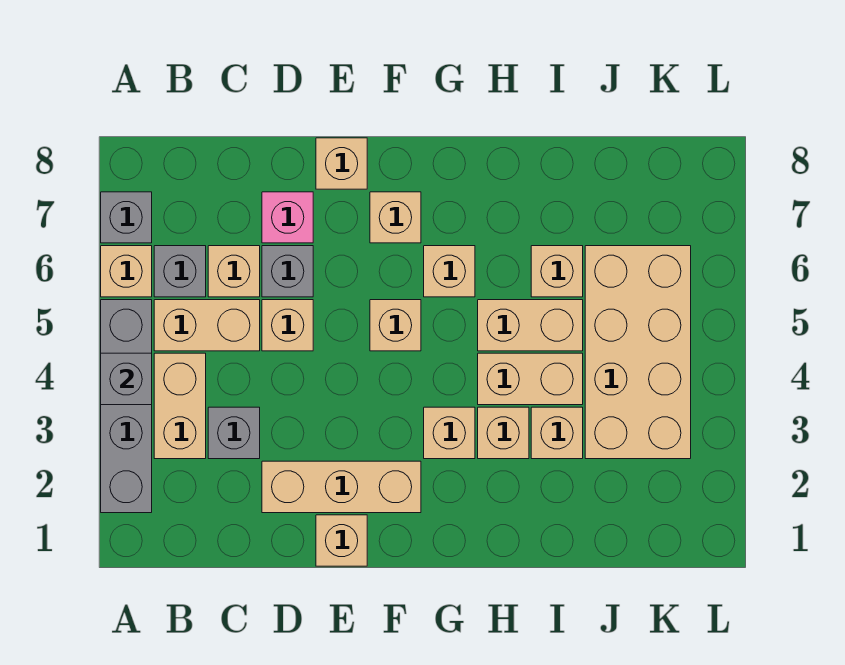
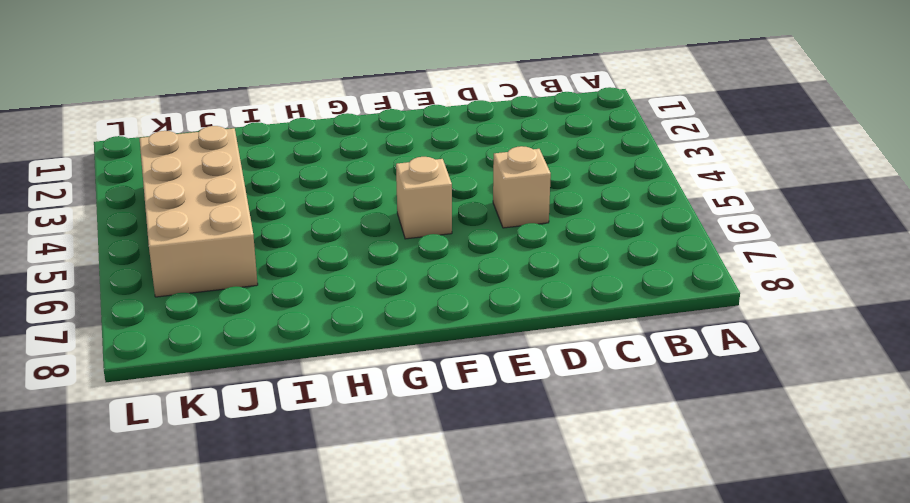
none -> grey 1x4 brick [101,300,152,513]
none -> tan 1x1 brick [101,246,152,297]
none -> grey 1x1 brick [101,192,152,243]

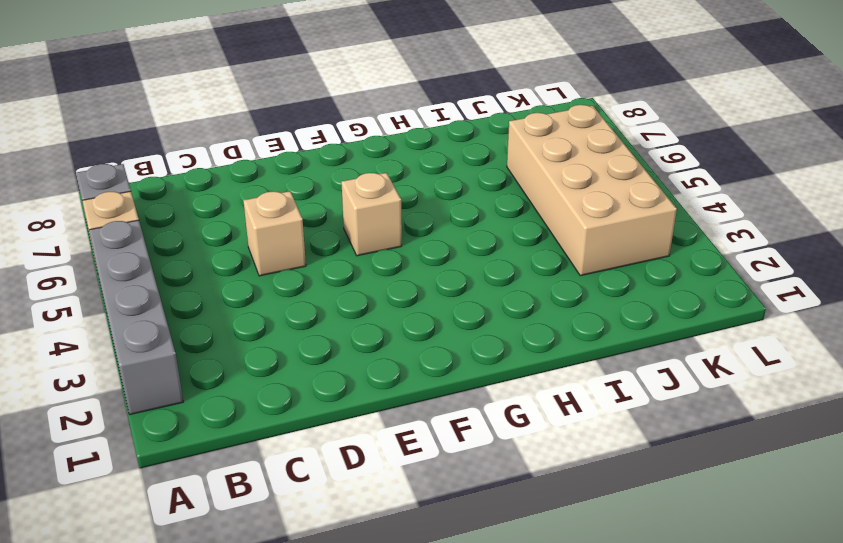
none -> tan 1x2 brick [154,353,206,459]
none -> tan 1x2 brick [154,300,260,351]
none -> grey 1x1 brick [154,246,206,297]

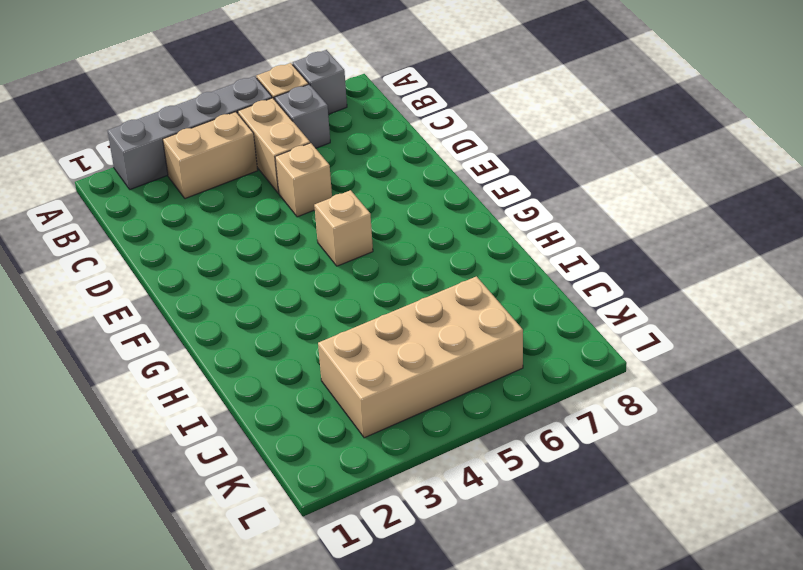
none -> grey 1x1 brick [208,407,260,459]
none -> tan 1x1 brick [208,246,260,297]
none -> tan 1x3 brick [262,461,421,513]

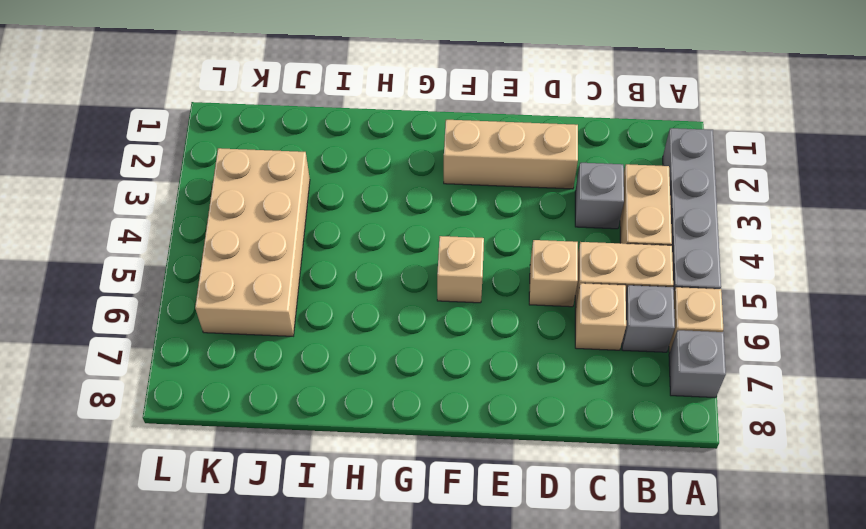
none -> grey 1x1 brick [262,246,313,297]
none -> pink 1x1 brick [262,192,313,243]
none -> tan 1x1 brick [316,515,367,566]

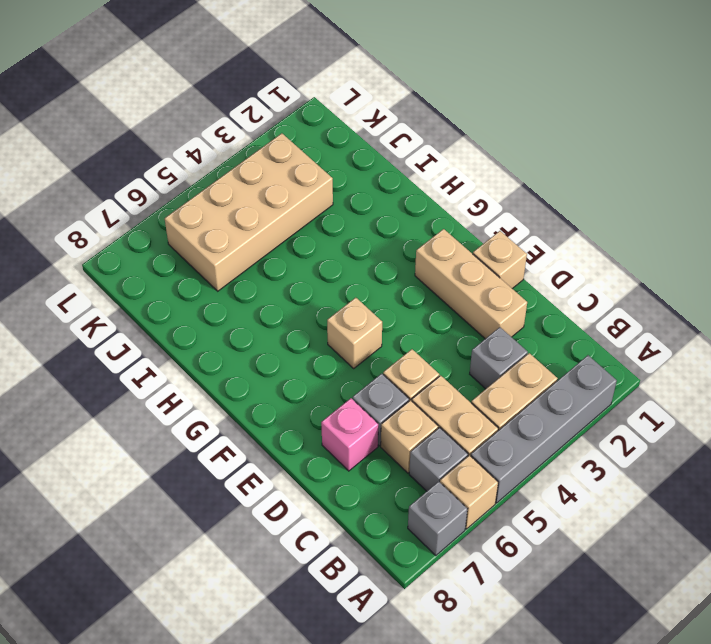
none -> tan 1x1 brick [316,138,367,189]
none -> tan 1x1 brick [370,192,421,243]
none -> tan 1x1 brick [424,407,475,459]

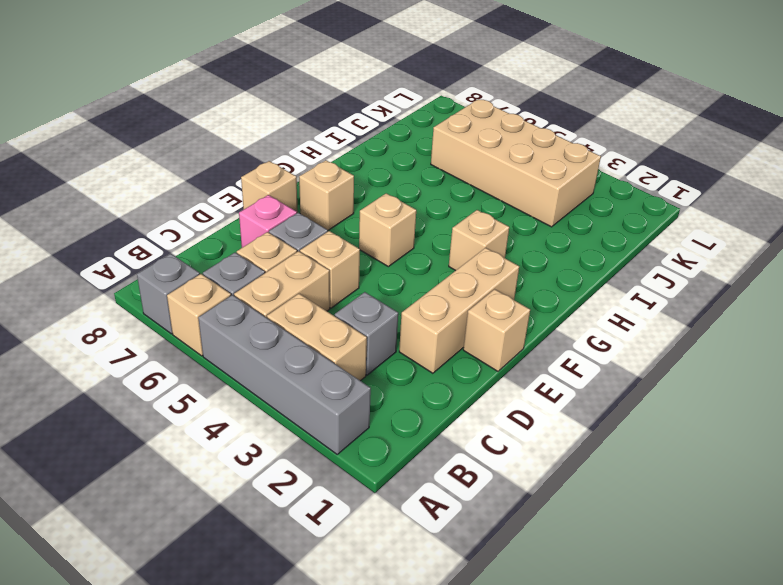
none -> tan 1x1 brick [424,246,475,297]
none -> tan 1x1 brick [478,407,529,459]
none -> tan 1x2 brick [478,353,583,405]

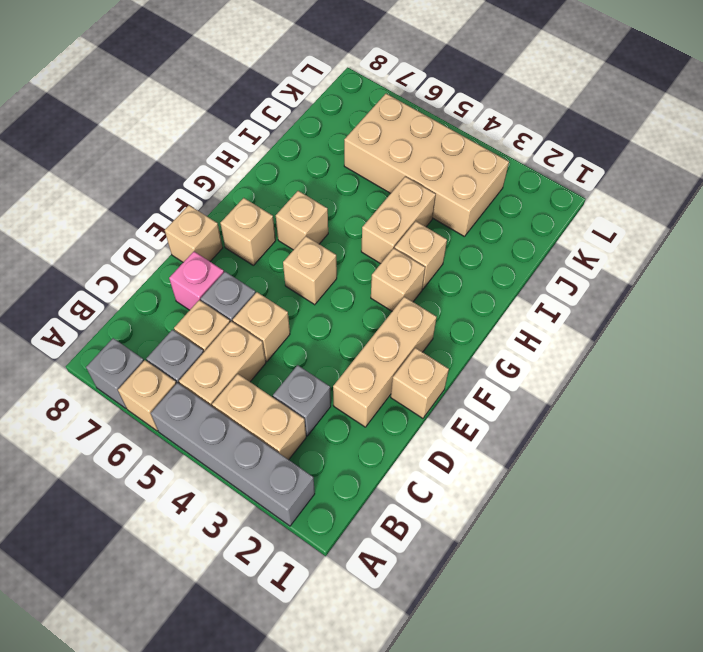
none -> tan 1x2 brick [478,300,583,351]
none -> tan 1x1 brick [531,407,583,459]
none -> tan 1x1 brick [531,246,583,297]

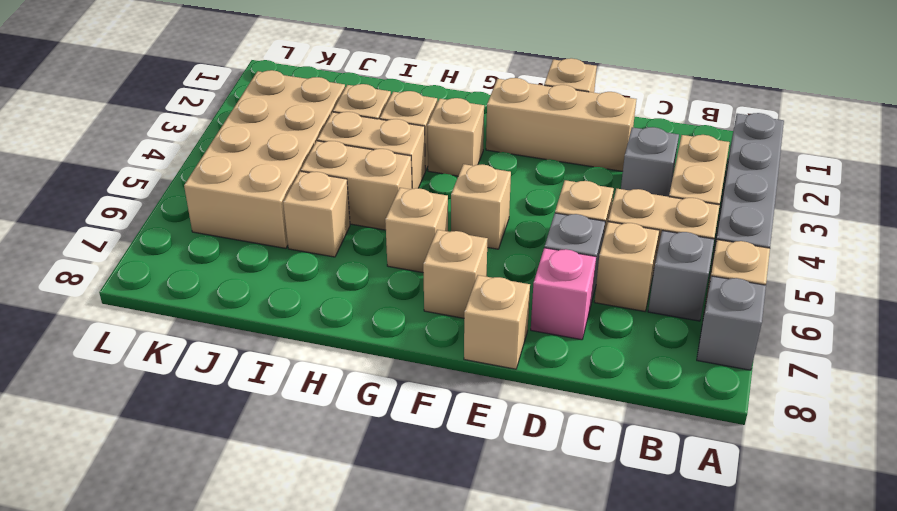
none -> grey 1x1 brick [101,353,152,405]

